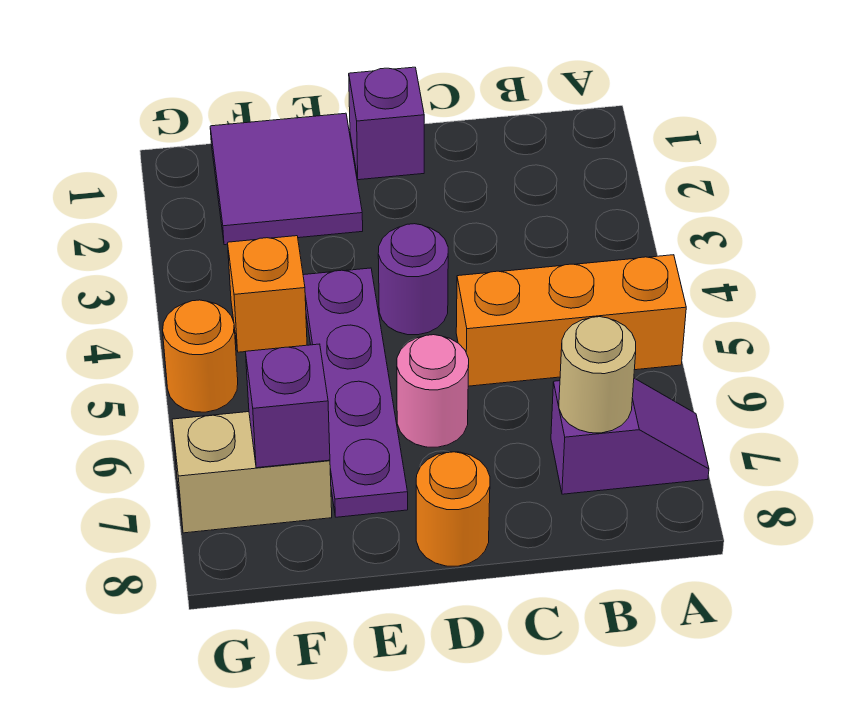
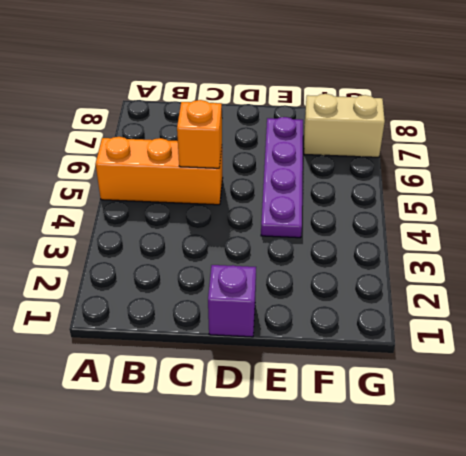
orange 1x1 brick [177,100,222,168] -> orange 1x1 brick moved to [228,236,307,352]
none -> purple 1x2 slope [551,378,709,494]
none -> purple 1x1 round brick [378,224,448,335]
none -> pink 1x1 round brick [397,335,469,447]

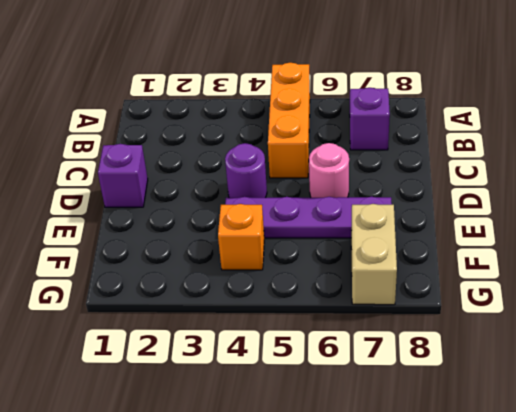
none -> orange 1x1 round brick [416,452,490,566]
none -> purple 2x2 tile [210,113,363,245]
none -> orange 1x1 round brick [163,300,238,412]

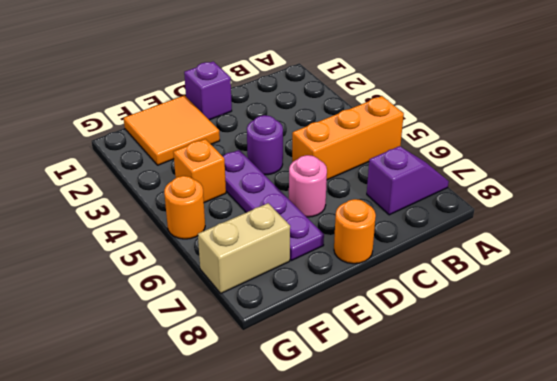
orange 2x2 tile [124,95,220,165] -> purple 2x2 tile [210,113,363,245]
none -> tan 1x1 round brick [559,317,636,433]
none -> purple 1x1 brick [246,344,330,468]

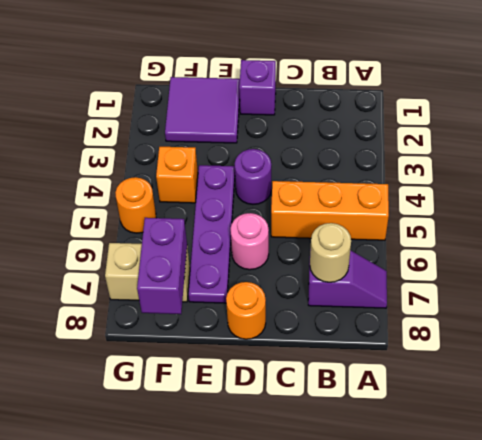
purple 1x2 brick [137,218,187,314] -> purple 1x1 brick [246,344,330,468]

